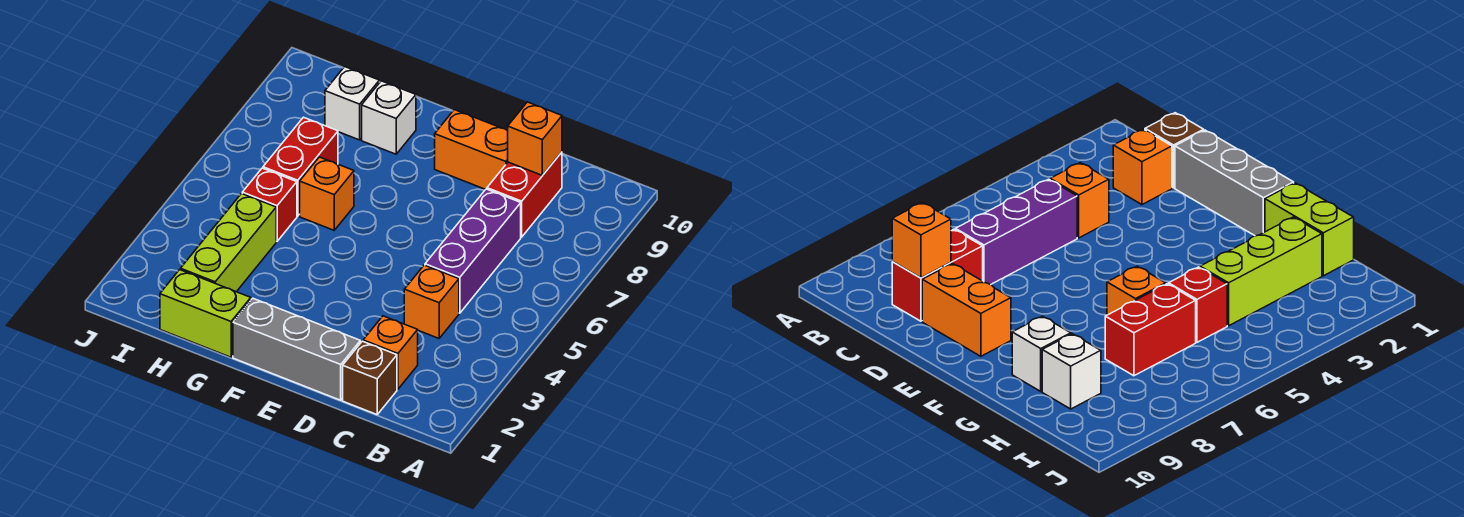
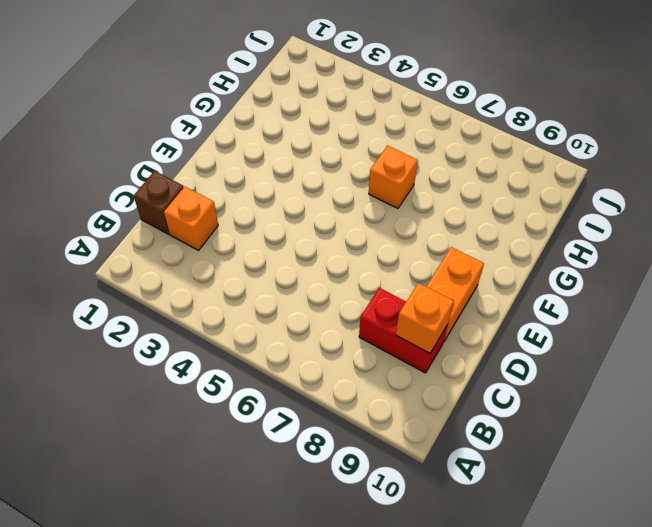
none -> orange 1x1 brick [404,265,459,338]
none -> purple 1x3 brick [425,189,521,313]
none -> grey 1x3 brick [233,298,360,400]

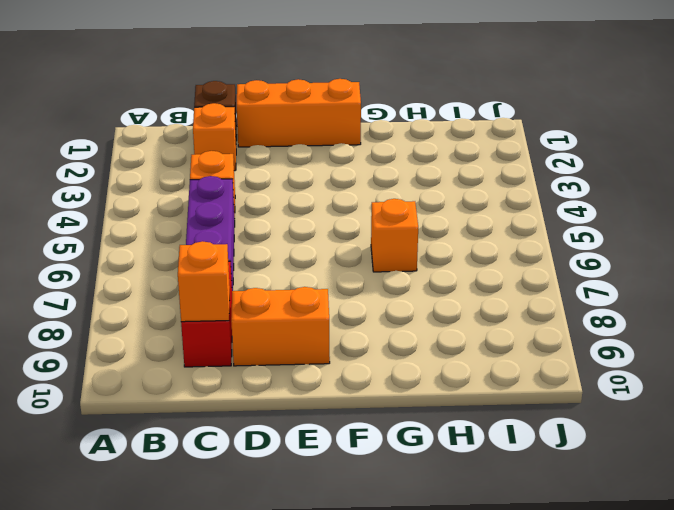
orange 1x3 brick [237,79,361,147] -> grey 1x3 brick [233,298,360,400]
none -> lime 1x2 brick [160,270,251,357]
none -> white 1x1 brick [362,81,416,154]
none -> lime 1x3 brick [181,194,276,292]

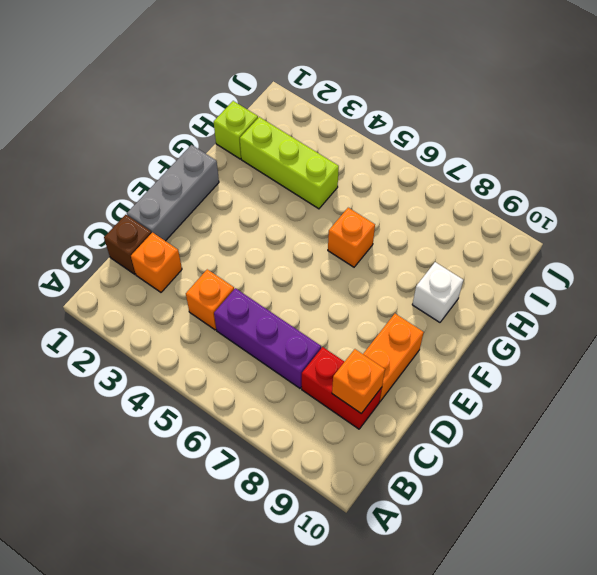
lime 1x1 brick [214,101,258,159] -> lime 1x2 brick [160,270,251,357]
none -> red 1x1 brick [242,168,297,241]
none -> red 1x2 brick [263,117,338,216]
none -> white 1x1 brick [325,67,379,140]

